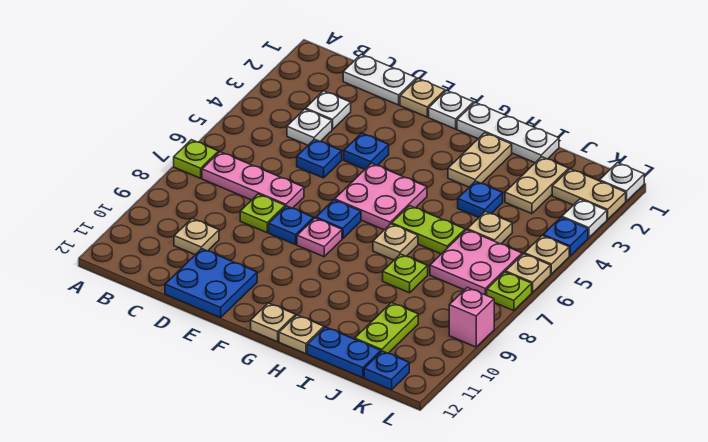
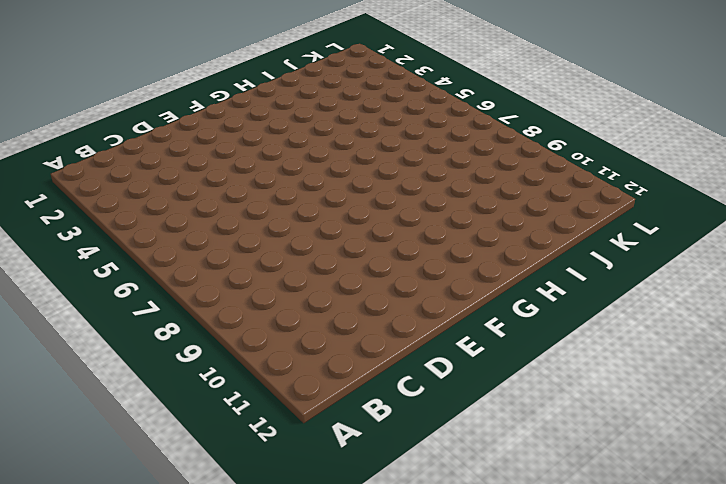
none -> lime 1x1 plate [174,140,219,178]
none -> pink 1x3 plate [202,152,304,208]
none -> white 1x2 plate [343,54,417,105]
none -> white 1x1 plate [306,91,351,129]

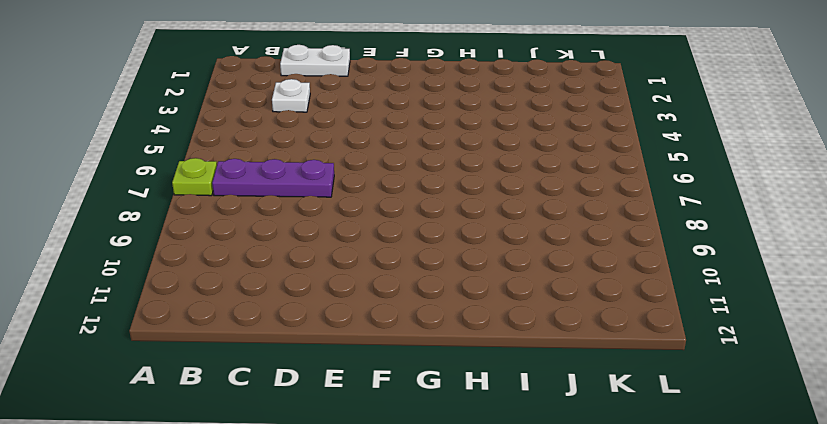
purple 1x3 plate [212,159,334,197] -> pink 1x3 plate [202,152,304,208]
none -> white 1x1 plate [287,109,332,145]
none -> tan 1x1 plate [174,219,219,255]
none -> blue 1x1 plate [297,139,342,178]
none -> lime 1x1 plate [240,194,285,233]

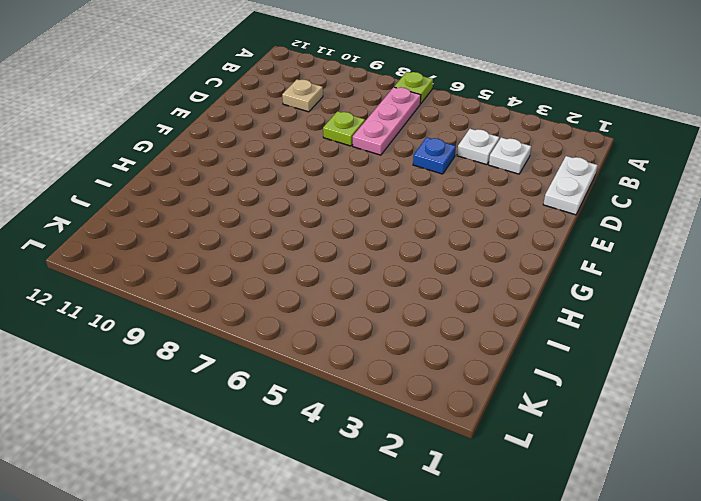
none -> blue 2x2 plate [165,249,257,318]
none -> tan 1x1 plate [400,78,445,117]
none -> blue 1x1 plate [344,133,389,169]
none -> blue 1x1 plate [269,206,314,245]

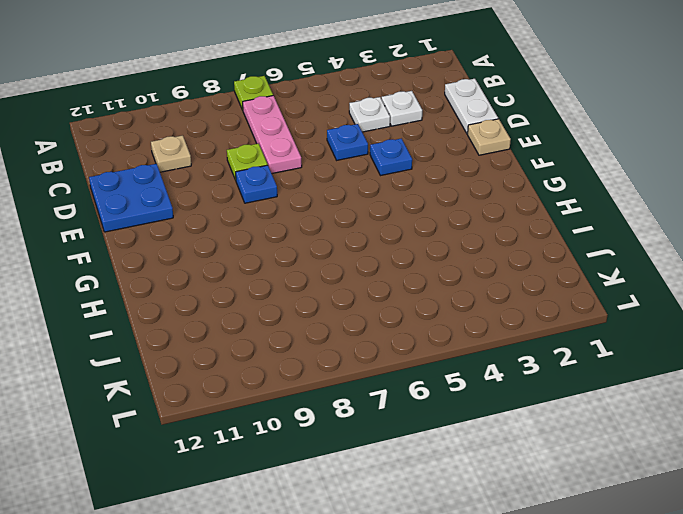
none -> white 1x1 plate [429,90,474,129]
none -> pink 2x2 plate [335,163,427,230]
none -> blue 1x1 plate [316,200,361,238]
none -> pink 1x1 plate [297,218,342,257]

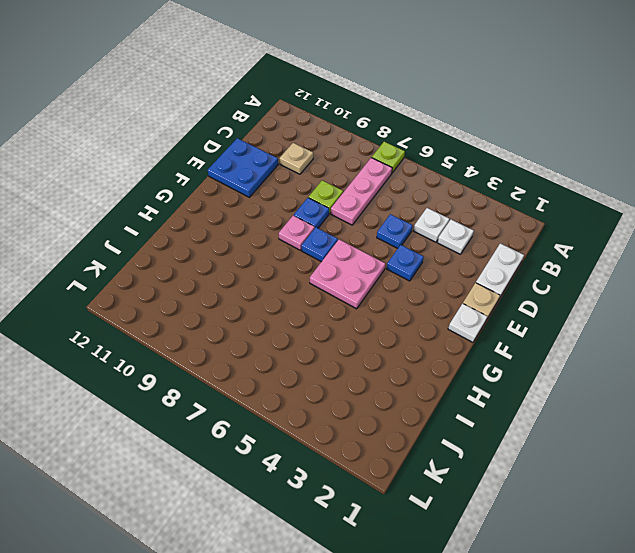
none -> white 1x3 plate [457,103,559,163]
none -> tan 1x1 plate [251,303,295,342]
none -> tan 1x2 plate [448,133,512,187]
none -> lime 1x2 plate [392,206,465,254]

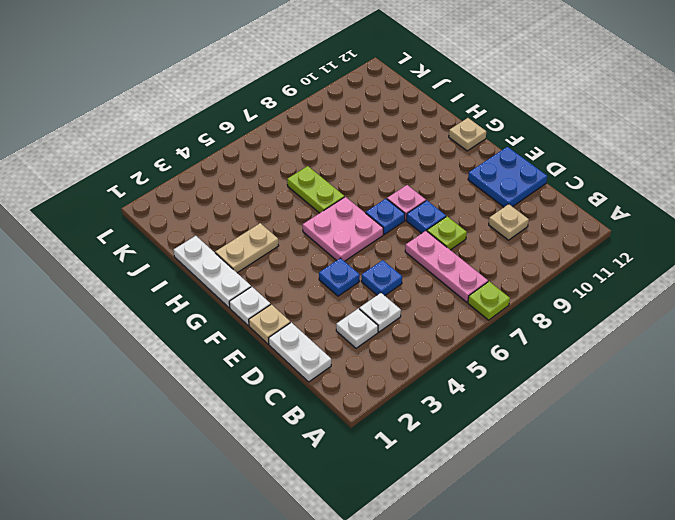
none -> tan 1x1 plate [373,224,418,260]
none -> tan 1x1 plate [279,315,324,354]
none -> blue 1x1 plate [458,181,503,217]
none -> lime 1x1 plate [383,254,428,293]

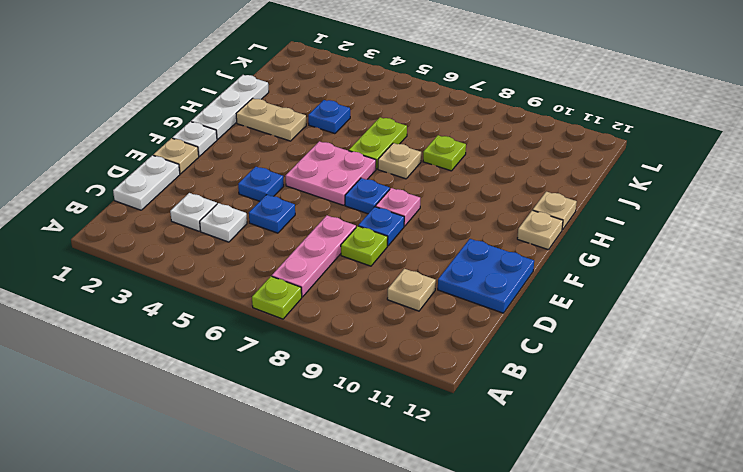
none -> blue 1x2 plate [307,327,381,378]
none -> tan 1x2 plate [505,157,569,214]
none -> tan 1x1 plate [467,211,512,244]
none -> pink 2x2 plate [430,230,522,295]

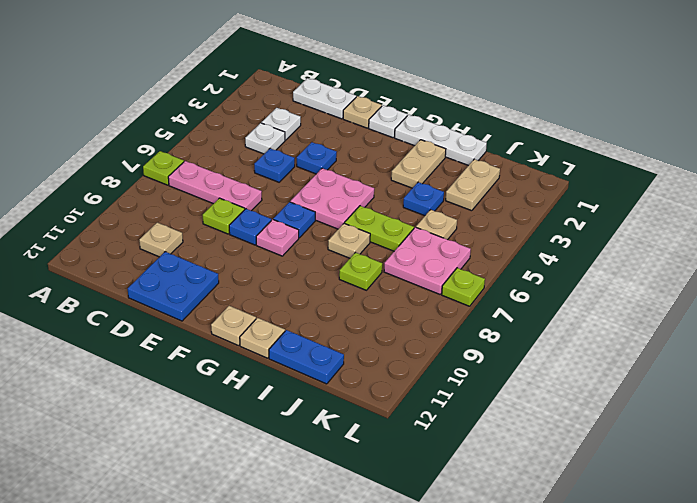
none -> lime 1x2 plate [355,303,418,353]
none -> tan 1x2 plate [552,169,626,219]
none -> blue 1x1 plate [364,351,409,390]
none -> white 1x1 plate [599,163,644,201]

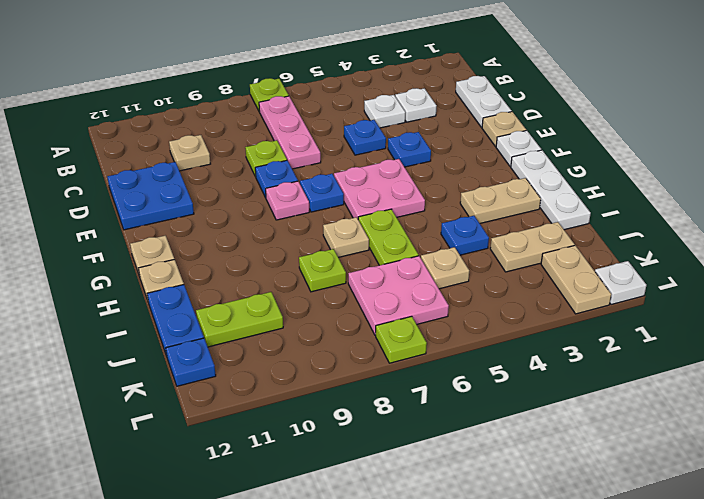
none -> white 1x1 plate [562,199,607,238]
none -> blue 1x1 plate [543,217,588,256]
none -> tan 1x1 plate [524,235,569,274]
none -> tan 1x1 plate [506,254,551,292]

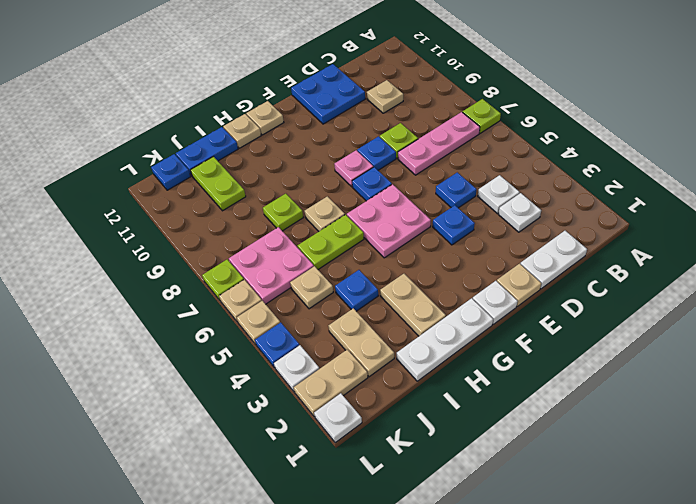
none -> pink 1x1 brick [449,288,494,347]

